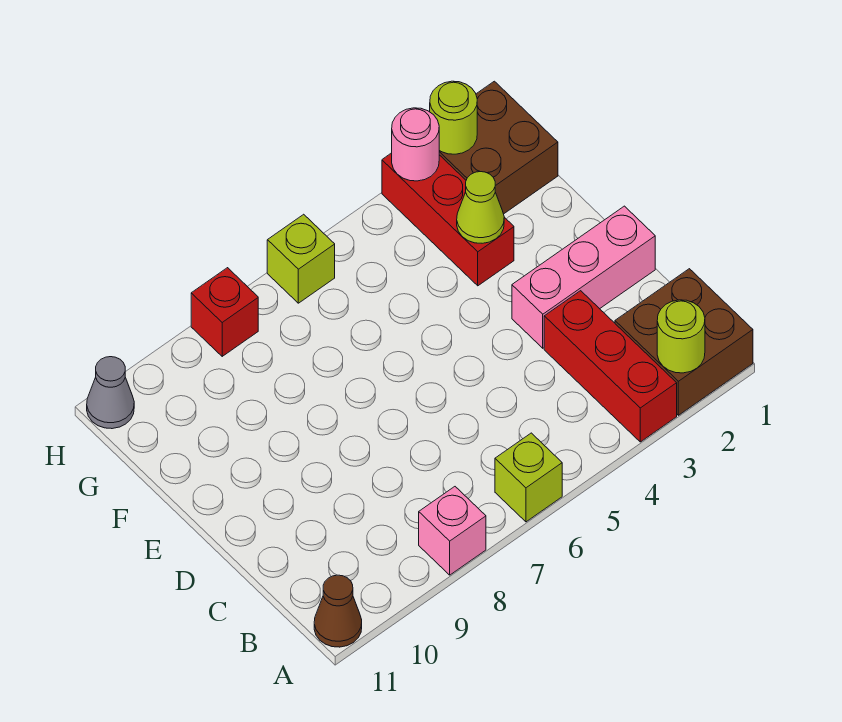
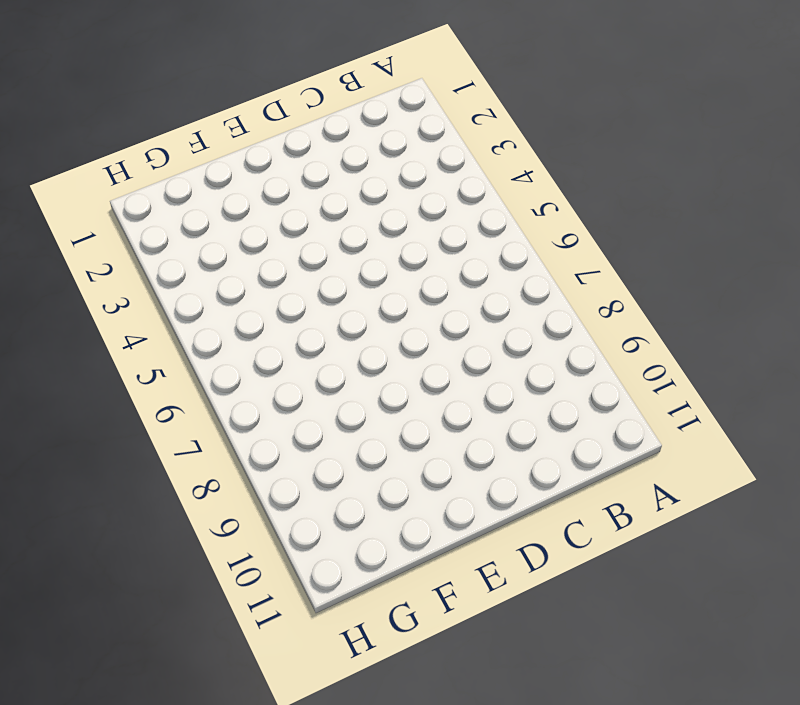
none -> brown 2x2 brick [615,269,753,415]
none -> red 1x3 brick [544,291,677,442]
none -> lime 1x1 brick [495,433,562,522]

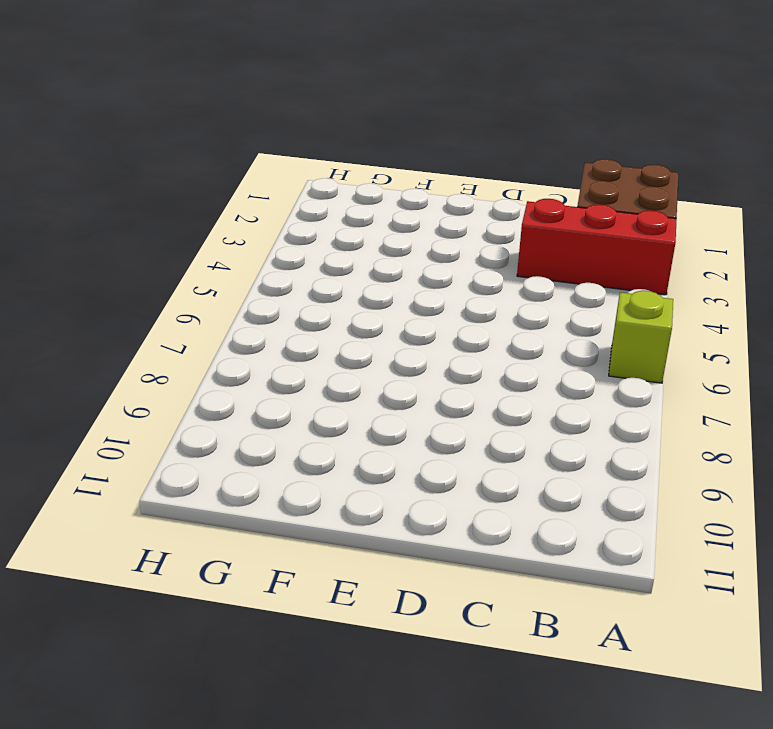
none -> pink 1x1 brick [419,487,486,575]
none -> brown 1x1 cone [314,575,362,647]
none -> pink 1x3 brick [512,206,655,348]

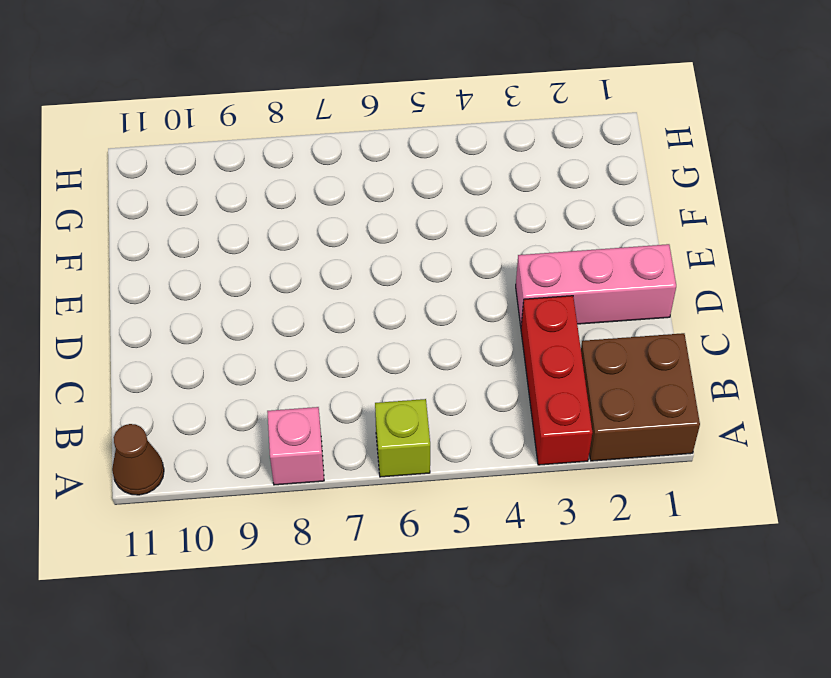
none -> red 1x3 brick [382,153,514,286]
none -> brown 2x2 brick [439,81,558,214]
none -> lime 1x1 brick [267,214,335,303]

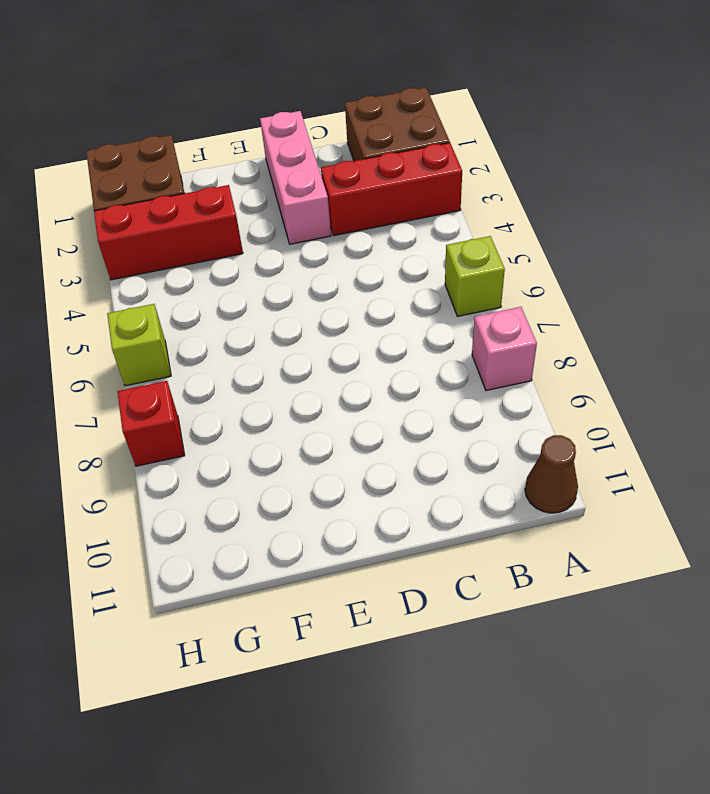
none -> grey 1x1 cone [87,357,134,429]
none -> lime 1x1 round brick [657,300,705,373]
none -> lime 1x1 cone [457,172,504,243]

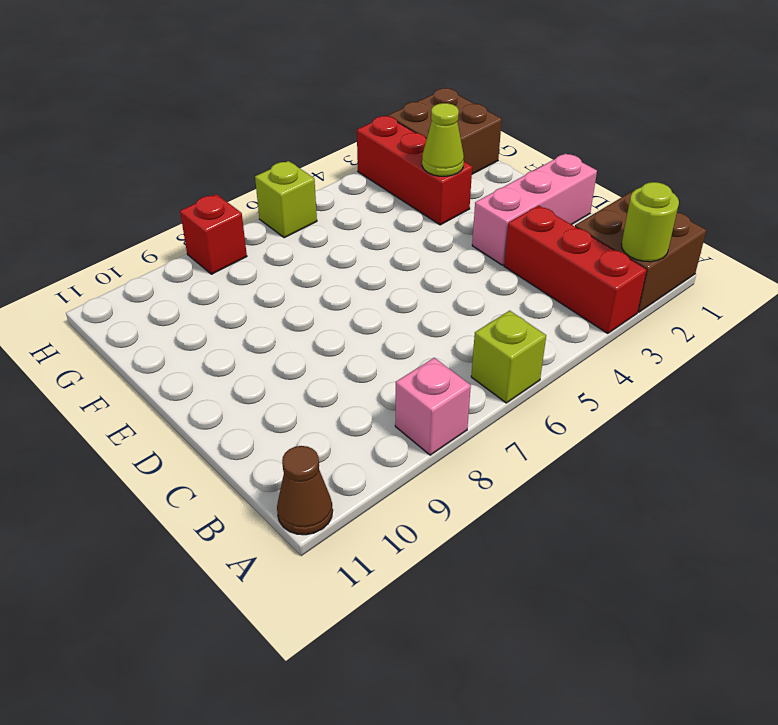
none -> grey 1x1 cone [87,357,134,429]
none -> lime 1x1 round brick [430,81,477,154]
none -> pink 1x1 round brick [392,108,439,181]

